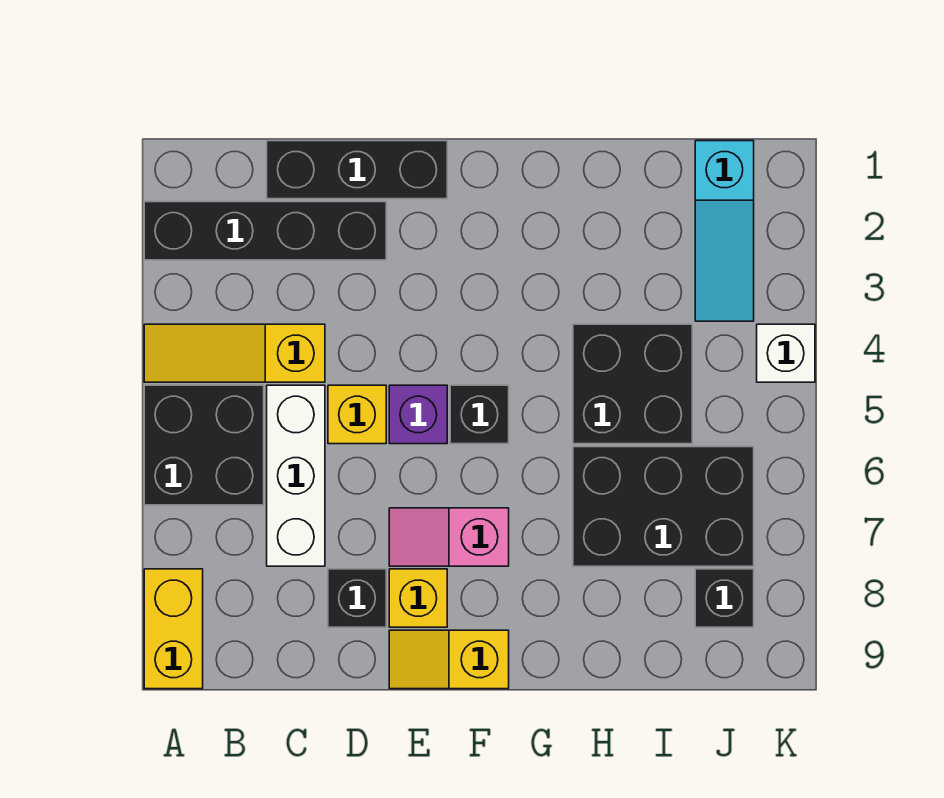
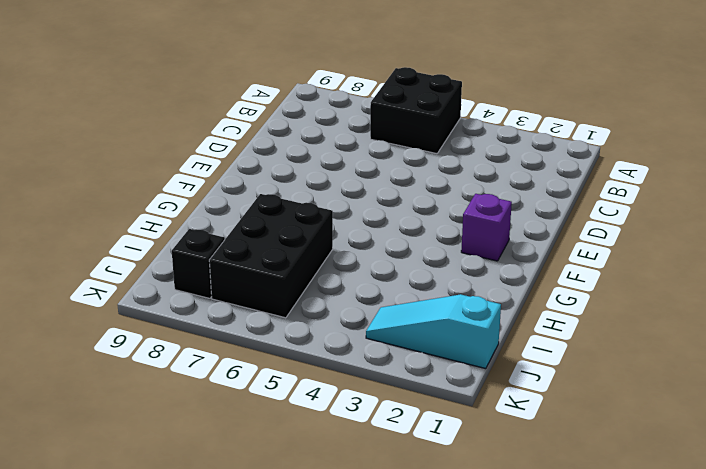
purple 1x1 brick [461,194,512,261] -> purple 1x1 brick moved to [389,385,447,444]
none -> black 1x4 brick [144,202,386,260]
none -> yellow 1x3 slope [144,324,325,382]
none -> yellow 1x2 brick [144,569,203,689]

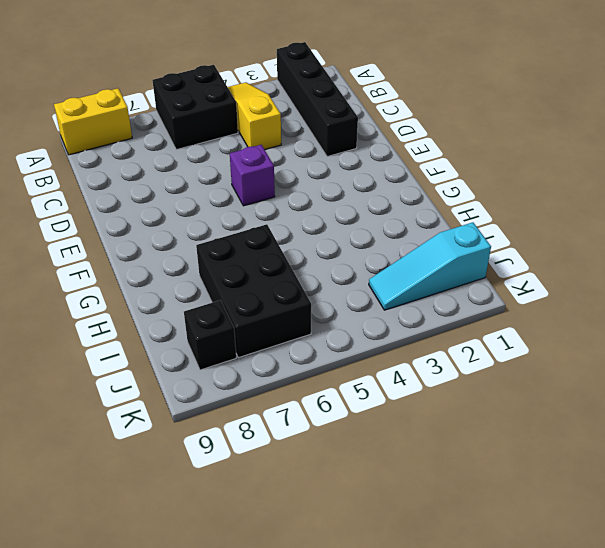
none -> black 1x3 brick [267,141,447,199]
none -> white 1x3 brick [267,385,325,566]
none -> yellow 1x1 brick [328,385,386,444]

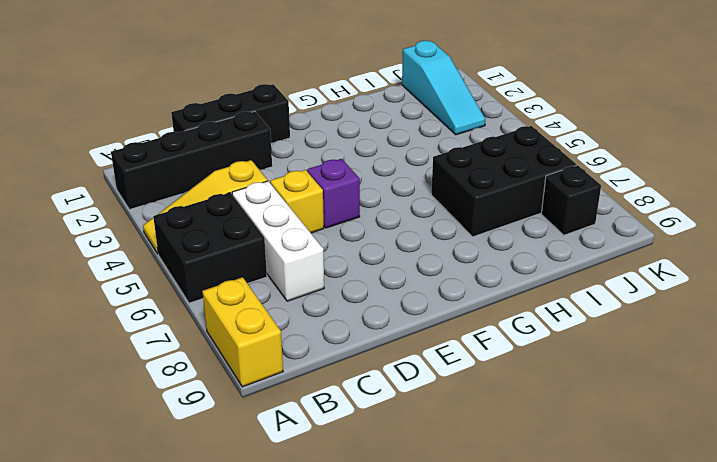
none -> black 1x1 brick [328,569,386,627]
none -> pink 1x2 slope [389,508,509,566]
none -> yellow 1x1 brick [389,569,447,627]

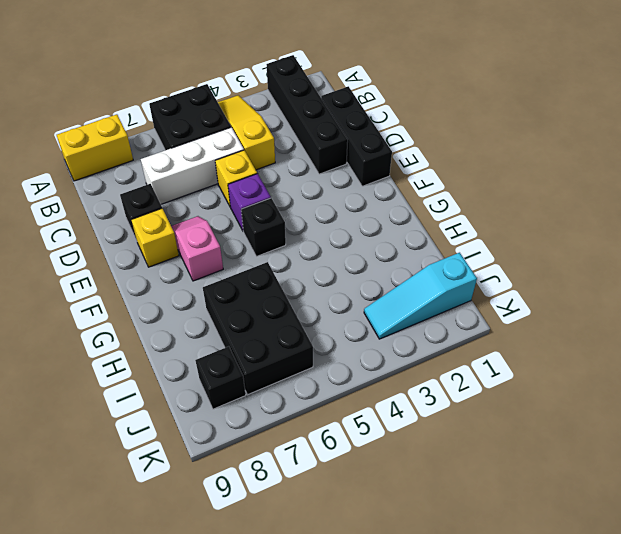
none -> yellow 1x2 slope [389,630,509,689]
none -> black 2x2 brick [573,324,692,444]
none -> white 1x1 brick [757,324,815,382]

